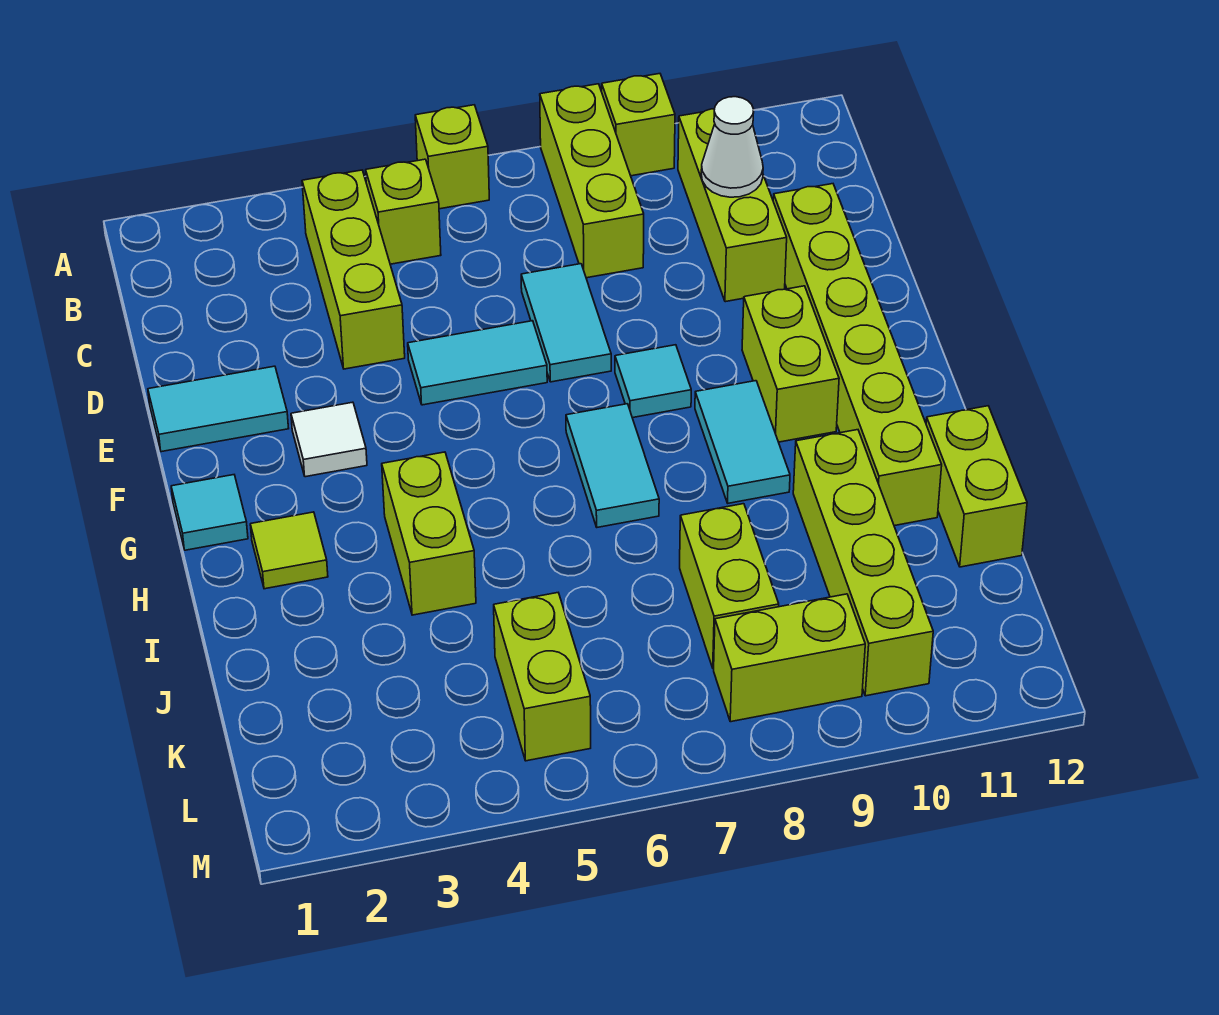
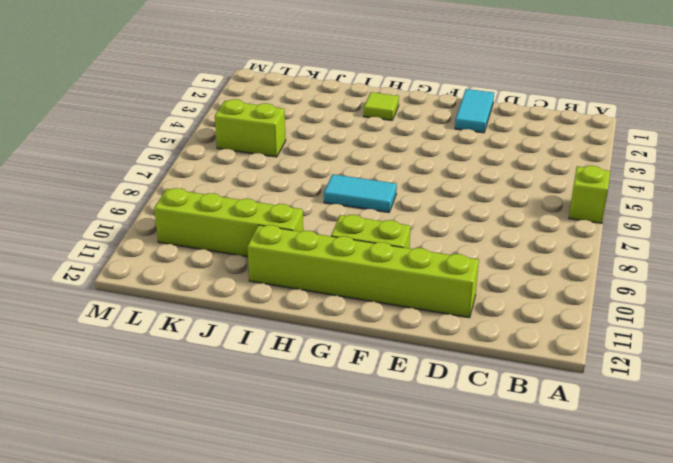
none -> lime 1x3 brick [540,84,644,278]
none -> lime 1x1 brick [602,74,675,176]
none -> lime 1x3 brick [302,170,405,369]

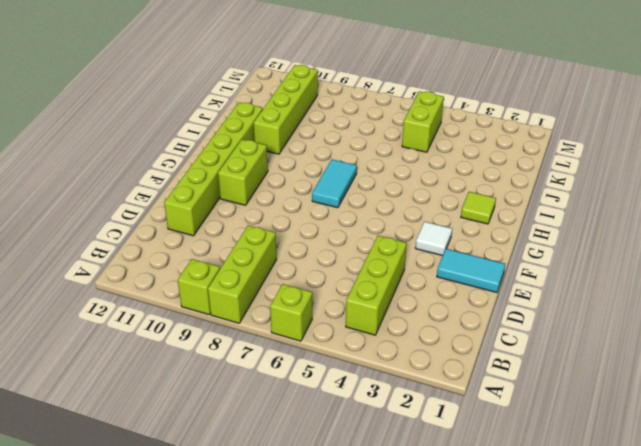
none -> lime 1x1 brick [366,159,441,264]
none -> lime 1x3 brick [678,109,787,302]
none -> cyan 1x2 tile [521,264,611,382]

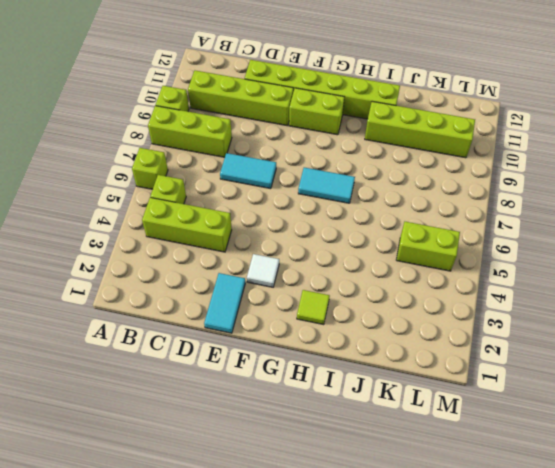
lime 1x4 brick [188,71,293,126] -> lime 1x3 brick [678,109,787,302]
none -> cyan 1x2 tile [408,321,547,405]
none -> cyan 1x1 tile [615,345,691,418]
none -> cyan 1x1 tile [171,475,248,550]

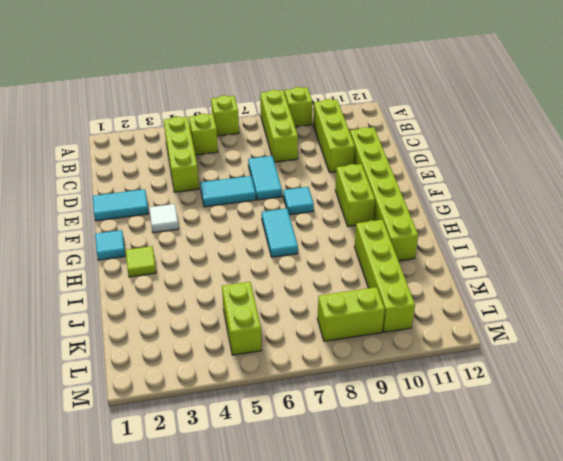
none -> cyan 1x2 tile [695,381,790,503]
none -> lime 1x2 brick [382,452,476,615]
none -> lime 1x2 brick [926,406,1027,567]

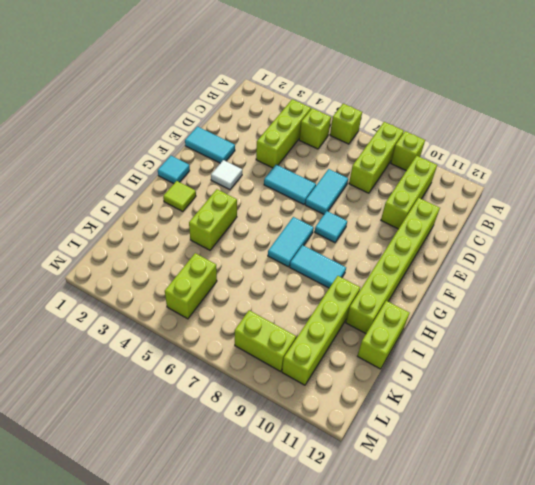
cyan 1x2 tile [290,245,346,288] -> cyan 1x2 tile turned to [695,381,790,503]
none -> lime 1x2 brick [742,286,839,442]
none -> lime 1x2 brick [680,504,779,669]
none -> white 1x1 cone [701,97,763,197]

